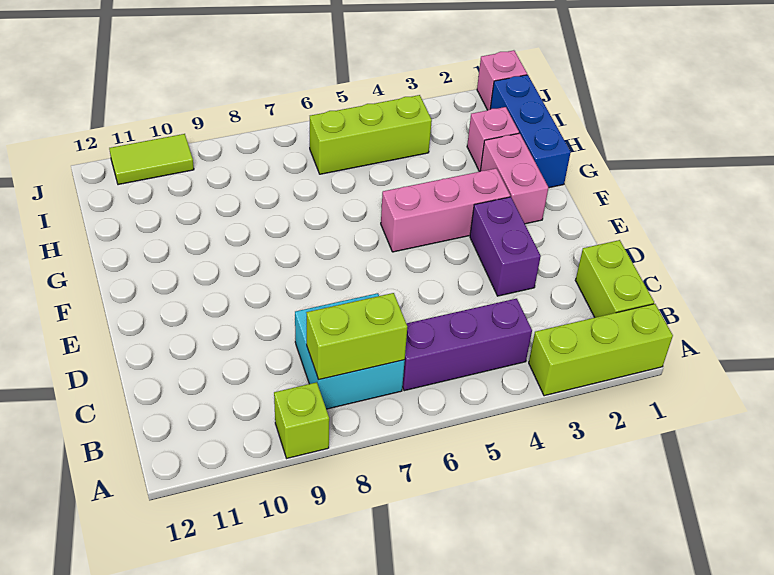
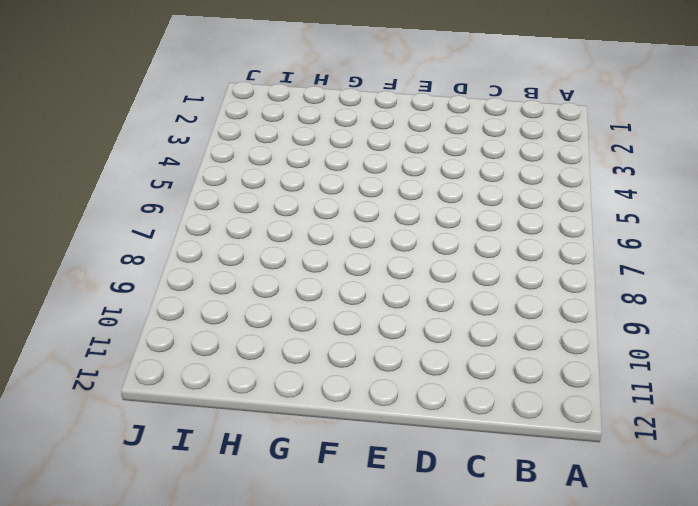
none -> lime 1x3 brick [529,304,673,396]
none -> lime 1x1 brick [274,382,329,458]
none -> lime 1x2 brick [575,240,654,318]

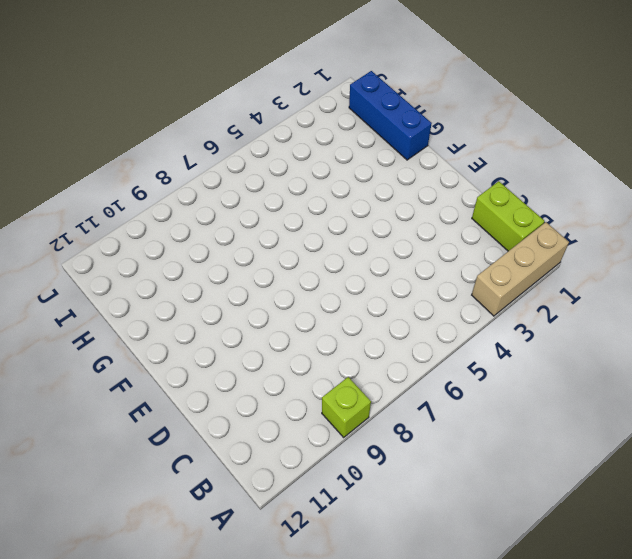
tan 1x3 brick [472,222,569,316] -> lime 1x3 brick [529,304,673,396]
none -> purple 1x3 brick [402,299,532,391]
none -> cyan 2x2 brick [295,293,405,409]
none -> purple 1x2 brick [470,197,541,296]

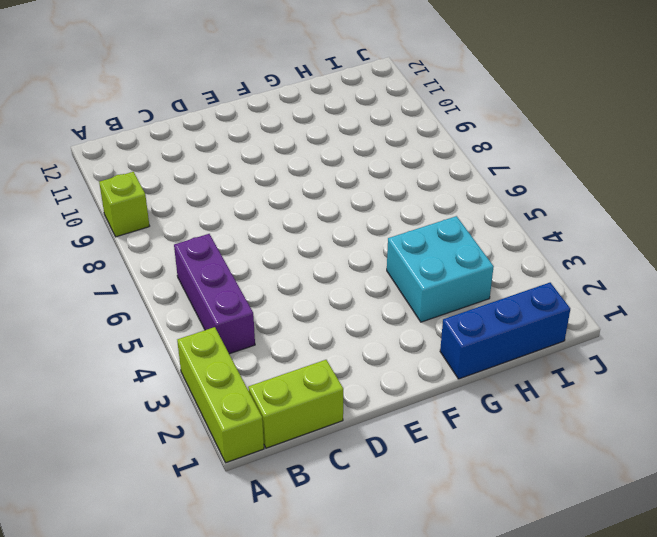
cyan 2x2 brick [387,216,494,322] -> cyan 2x2 brick moved to [295,293,405,409]
none -> purple 1x2 brick [470,197,541,296]
none -> pink 1x2 brick [481,133,549,224]
none -> pink 1x3 brick [381,168,510,252]

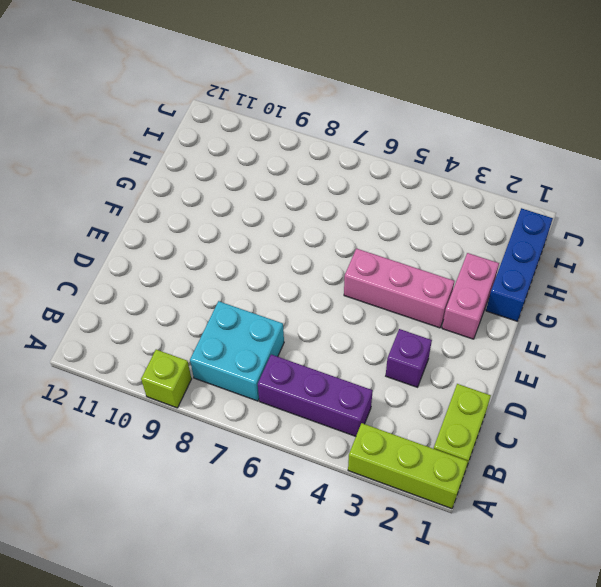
purple 1x1 brick [386,329,432,387] -> purple 1x2 brick [470,197,541,296]
none -> pink 1x1 brick [467,107,519,172]
none -> lime 1x3 brick [310,95,432,174]
none -> pink 1x1 brick [477,50,527,110]

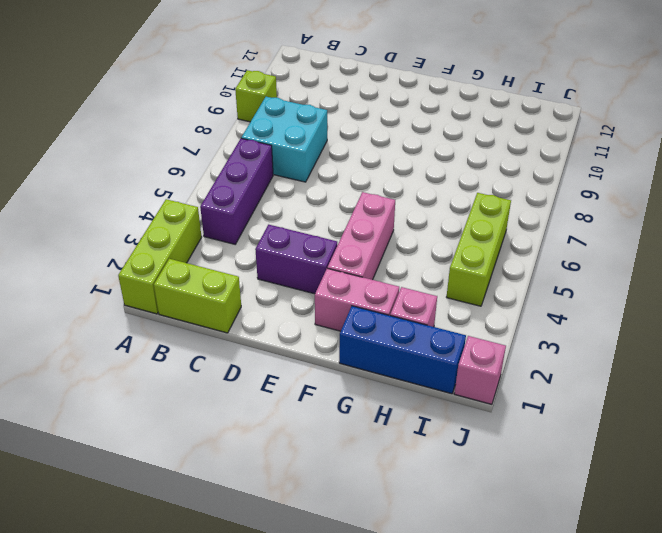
none -> lime 1x2 tile [109,134,194,185]
none -> lime 1x2 brick [306,293,407,380]

